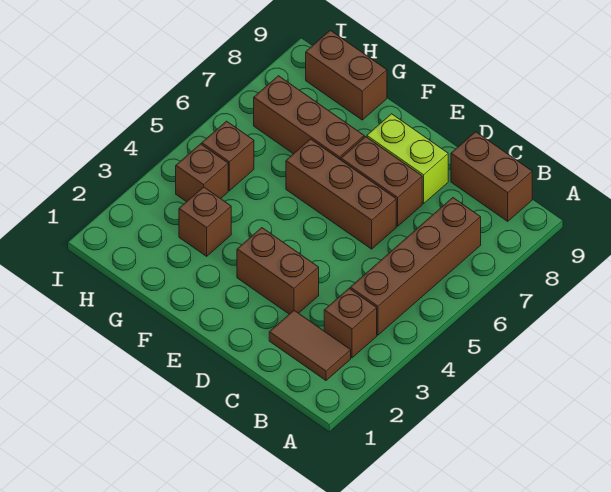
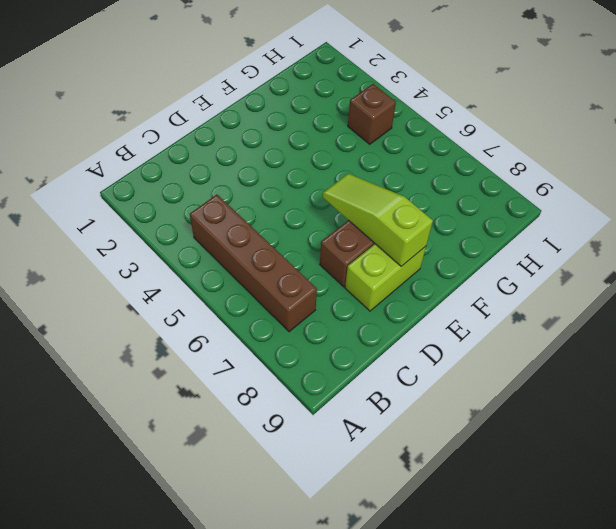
lime 1x3 slope [323,174,433,266] -> none
none -> brown 1x2 tile [269,310,351,380]
none -> brown 1x1 brick [324,289,377,358]
none -> brown 1x2 brick [451,132,532,221]

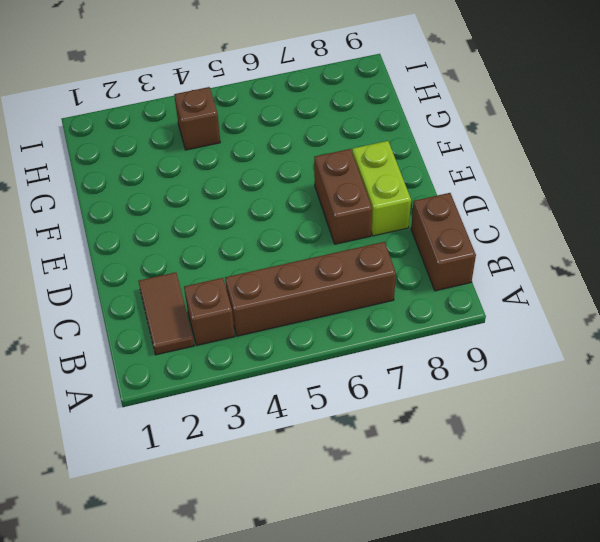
none -> brown 1x2 brick [237,228,319,314]
none -> brown 1x3 brick [286,139,396,249]
none -> brown 1x3 brick [254,76,364,160]

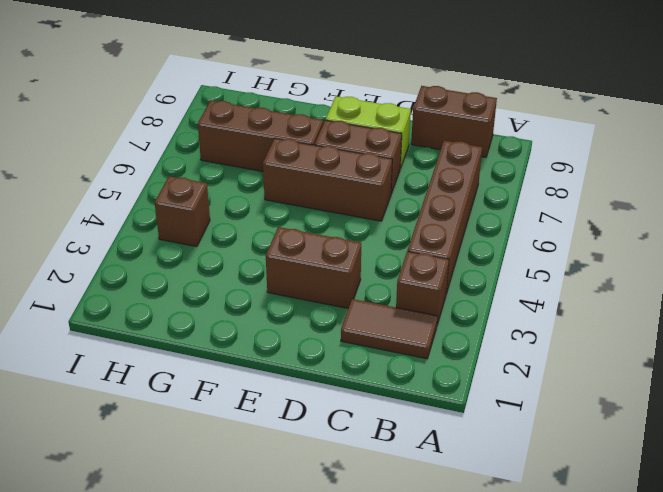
none -> brown 1x1 brick [179,187,231,256]
none -> brown 1x2 brick [306,30,387,120]
none -> brown 1x1 brick [202,121,254,191]

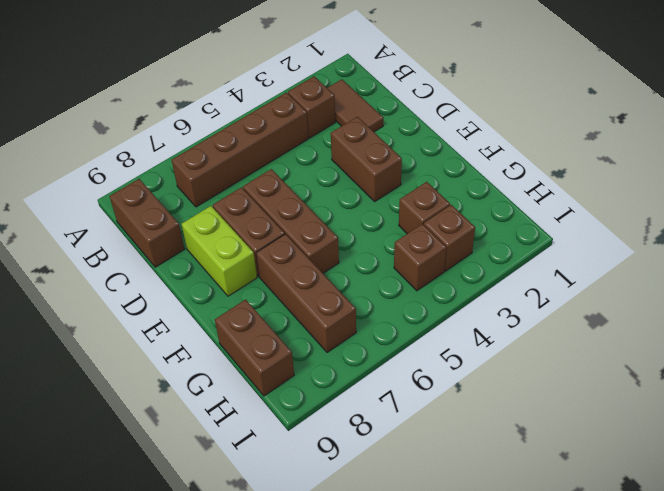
brown 1x1 brick [424,205,475,271] -> brown 1x1 brick moved to [202,121,254,191]

